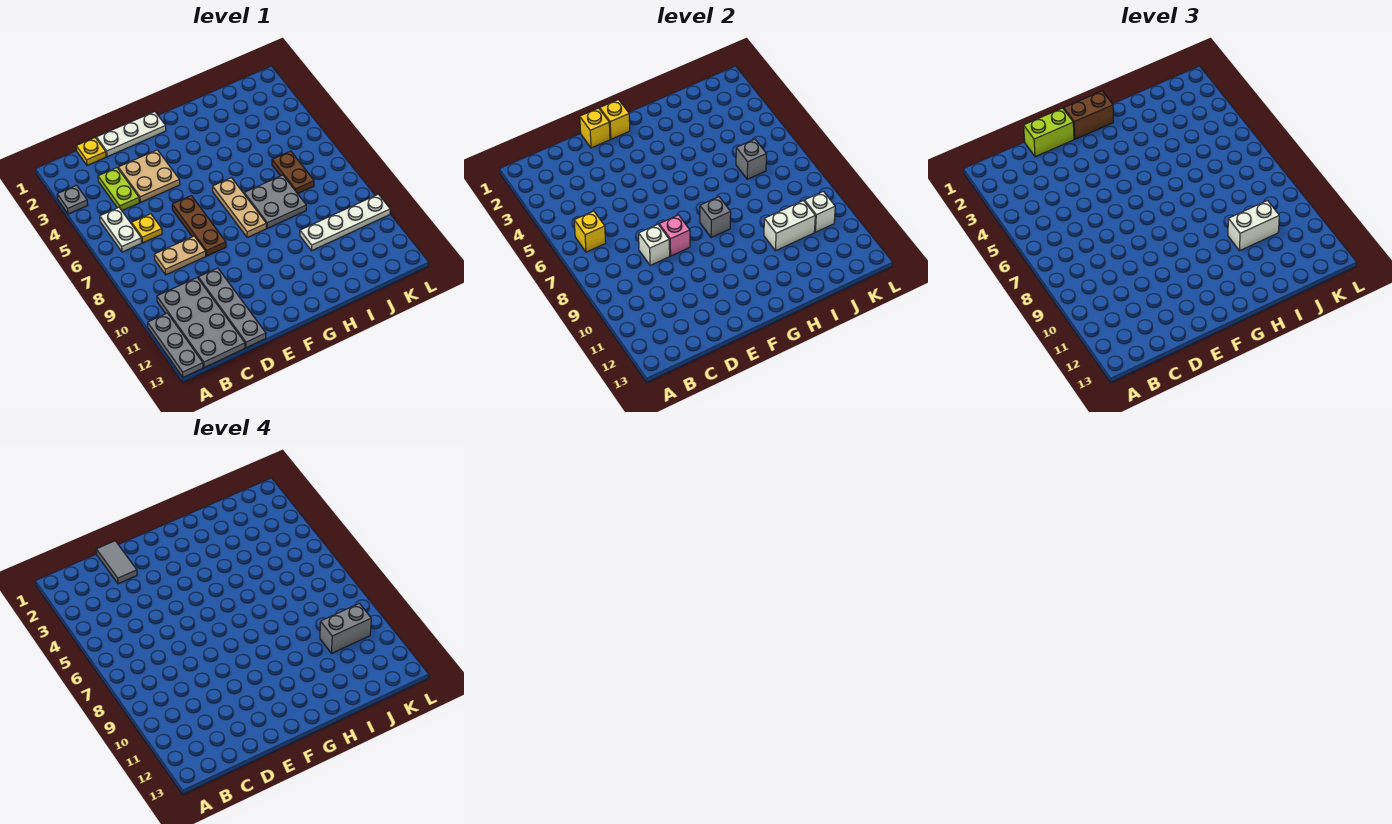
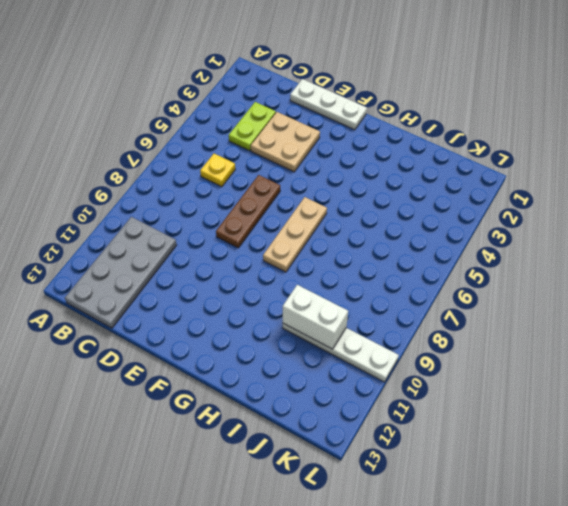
none -> grey 1x1 plate [57,185,87,214]
none -> grey 1x3 plate [148,313,203,377]
none -> white 1x2 plate [100,207,142,252]
none -> yellow 1x1 plate [76,138,106,165]

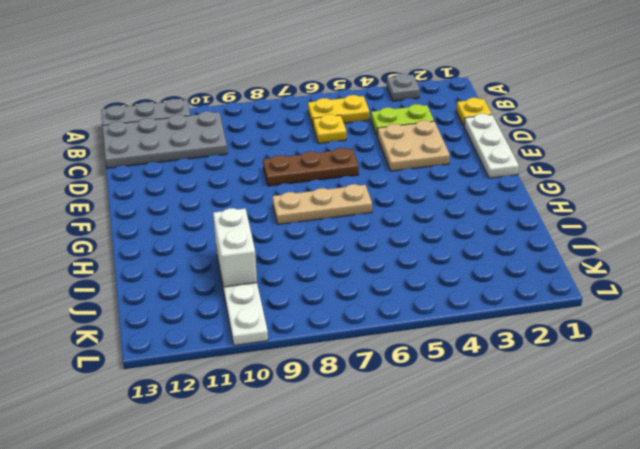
yellow 1x2 plate [308,95,370,125] -> white 1x2 plate [100,207,142,252]
none -> tan 1x2 plate [154,236,206,275]
none -> grey 1x4 plate [198,268,266,348]
none -> grey 2x2 plate [244,175,306,228]
none -> brown 1x2 plate [272,151,314,194]

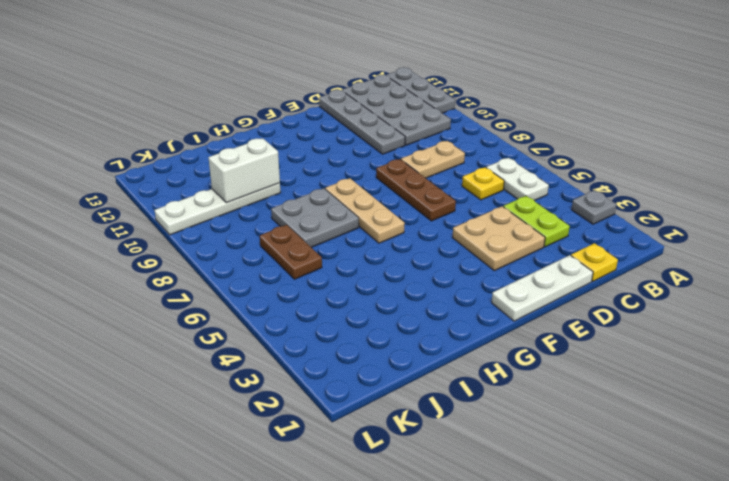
none -> yellow 1x1 brick [574,211,606,252]
none -> white 1x1 brick [639,224,670,265]
none -> yellow 1x1 brick [580,108,610,148]
none -> pink 1x1 brick [659,215,690,256]

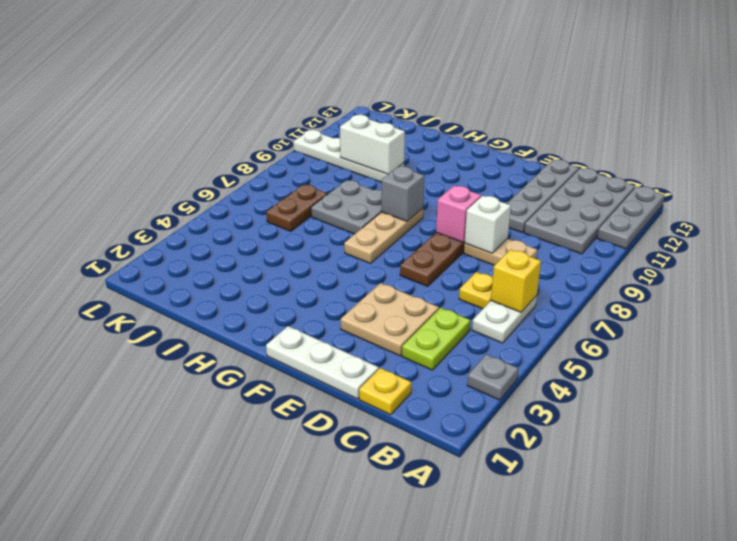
none -> yellow 1x1 brick [580,108,610,148]
none -> yellow 1x1 brick [600,100,630,139]
none -> grey 1x1 brick [736,139,766,179]
none -> white 1x1 brick [804,191,835,232]

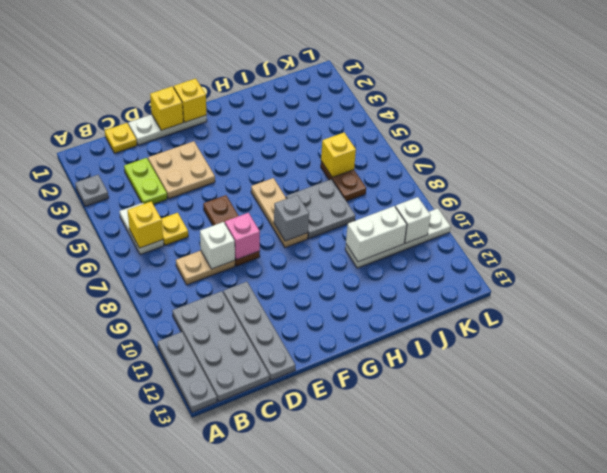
yellow 1x1 brick [321,133,356,177] -> grey 1x1 brick [736,139,766,179]
none -> lime 1x2 brick [1024,108,1074,157]
none -> brown 1x2 brick [1064,91,1113,139]
none -> white 1x2 brick [1228,201,1279,251]
none -> grey 1x2 tile [96,541,137,584]

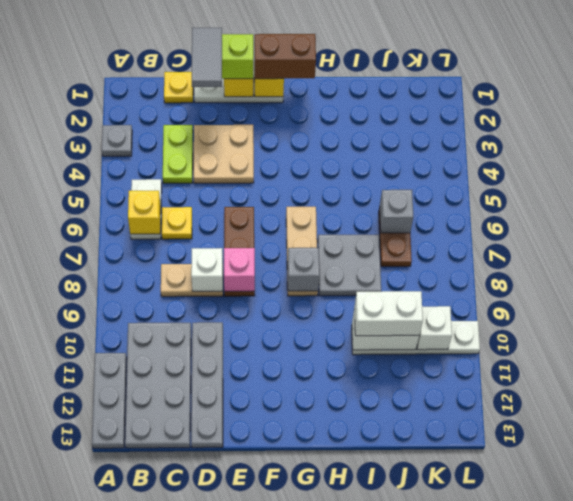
none -> grey 1x2 brick [320,603,371,653]

